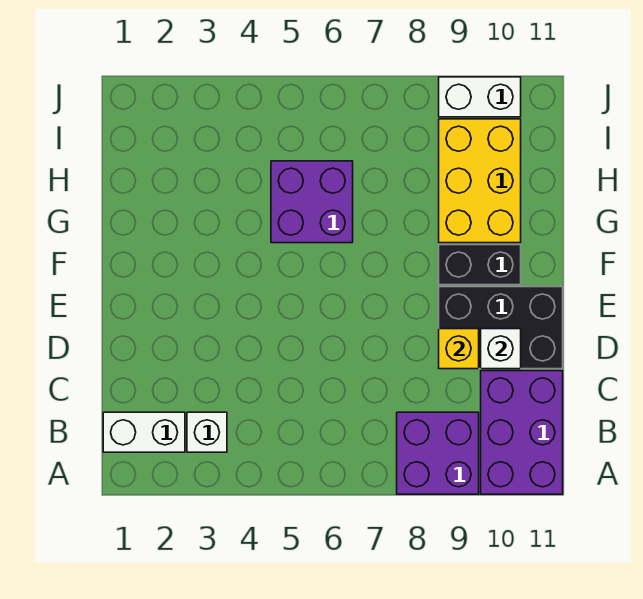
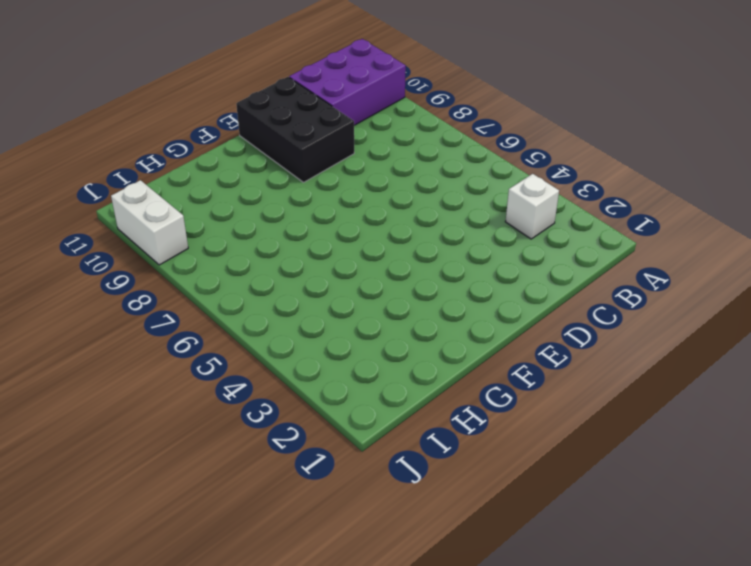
none -> purple 2x2 brick [397,412,479,494]
none -> white 1x2 brick [103,412,185,452]

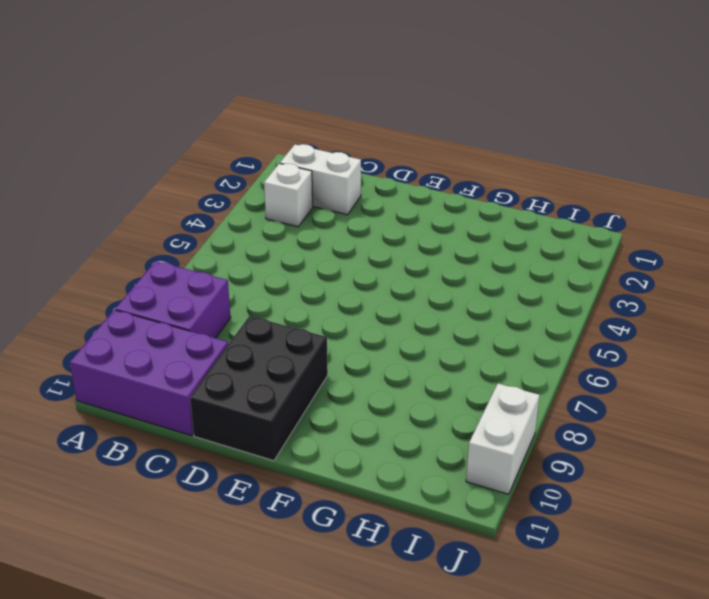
white 1x2 brick [280,144,361,215] -> white 1x2 brick turned to [103,412,185,452]
none -> black 1x2 brick [439,245,521,285]
none -> purple 2x2 brick [271,161,353,243]

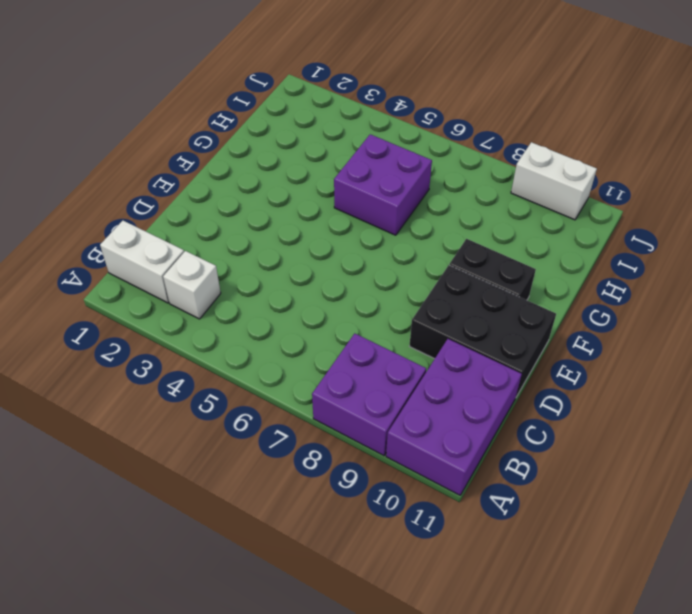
none -> yellow 2x3 brick [439,119,521,243]
none -> yellow 1x1 brick [439,329,479,369]

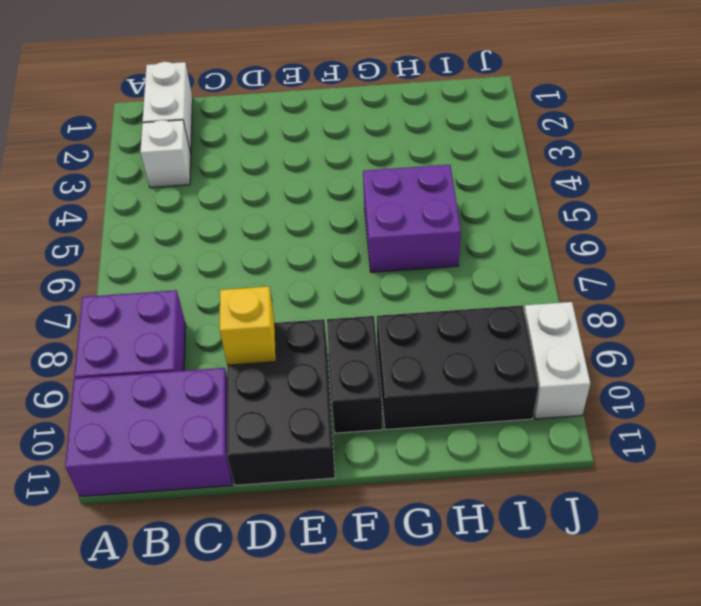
black 2x3 brick [377,305,538,430] -> yellow 2x3 brick [439,119,521,243]
none -> white 1x1 brick [481,329,521,369]

